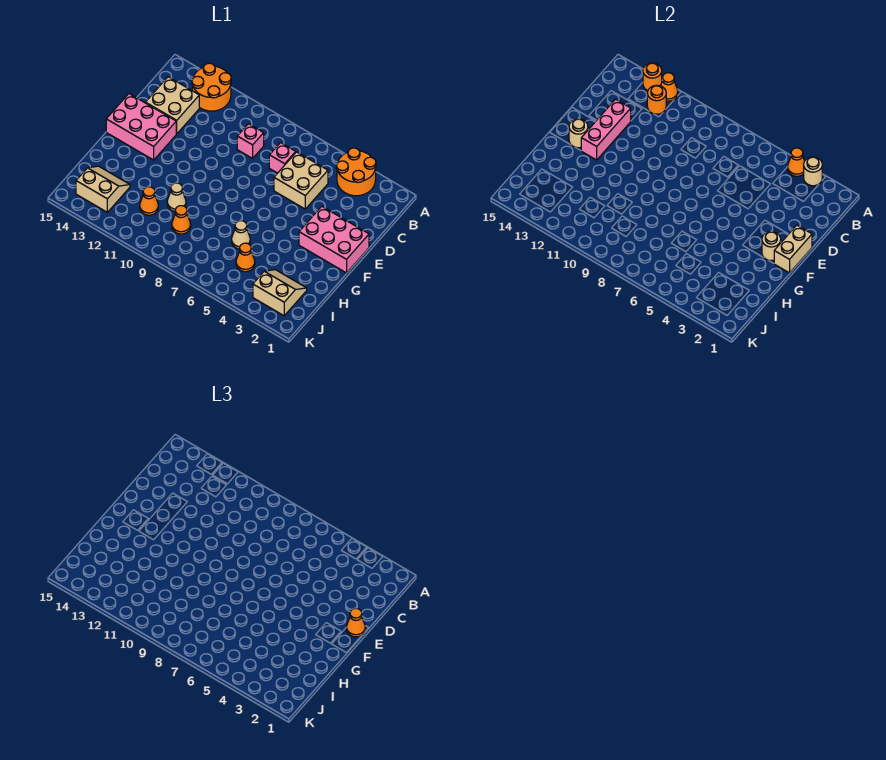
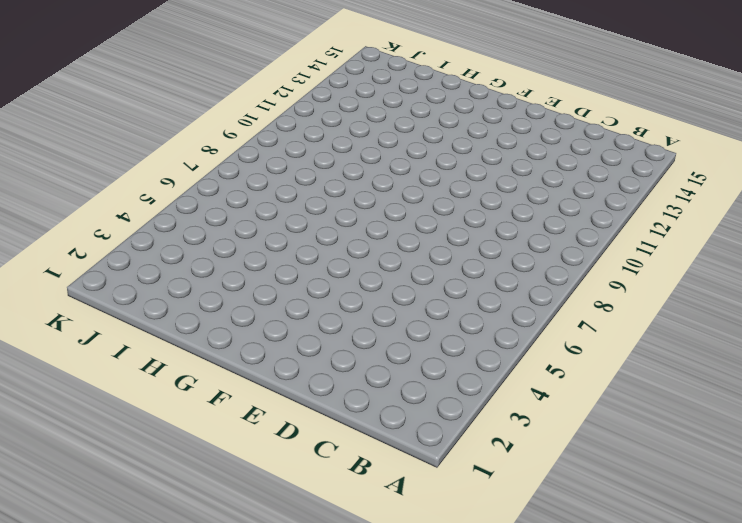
none -> orange 2x2 round brick [336,148,376,196]
none -> orange 2x2 round brick [192,63,231,111]
none -> tan 2x2 brick [274,152,328,209]

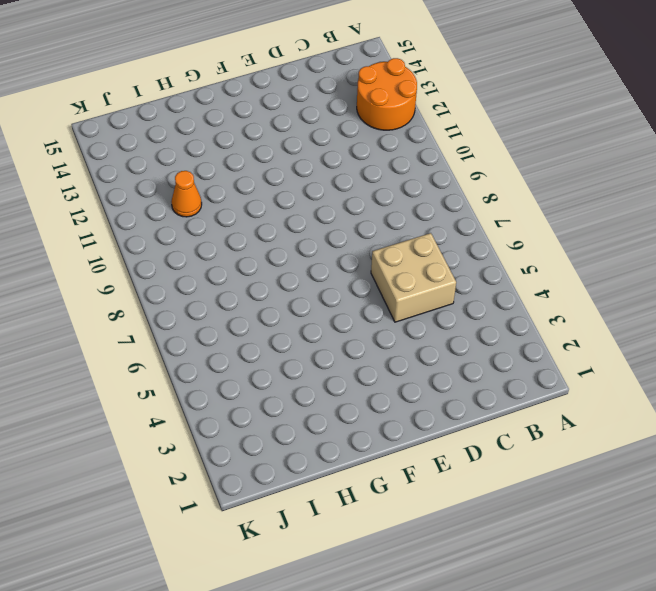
none -> orange 2x2 round brick [336,148,376,196]
none -> pink 1x1 brick [269,143,296,173]
none -> pink 1x1 brick [237,124,264,158]

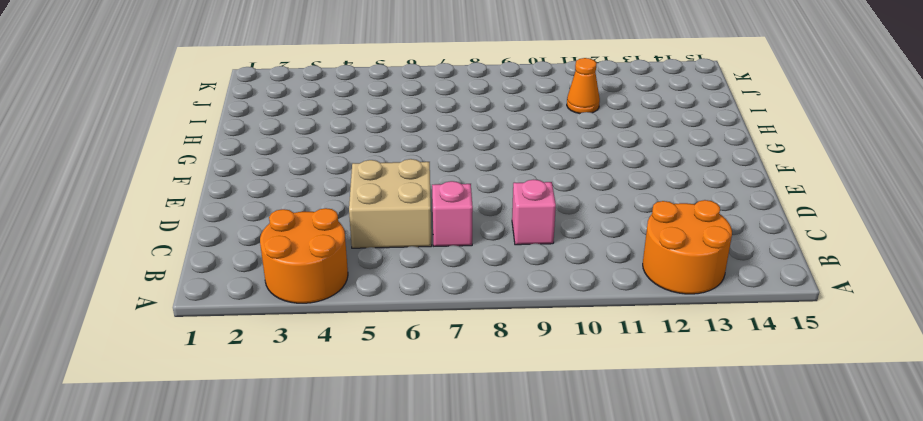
none -> tan 2x2 brick [145,77,199,134]
none -> pink 2x3 brick [299,206,369,273]
none -> pink 2x3 brick [106,94,176,160]

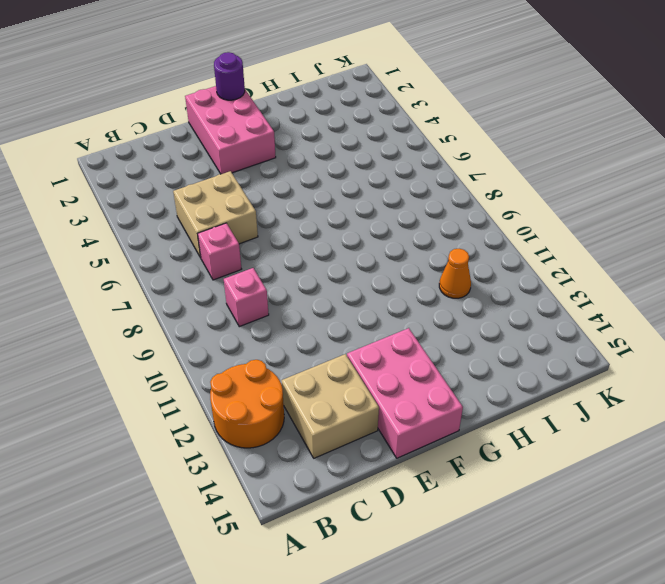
purple 1x1 round brick [214,52,245,100] -> tan 1x2 brick [774,225,812,273]
none -> orange 2x2 round brick [336,148,376,196]
none -> tan 1x1 cone [232,221,250,249]
none -> tan 1x1 cone [167,183,186,211]

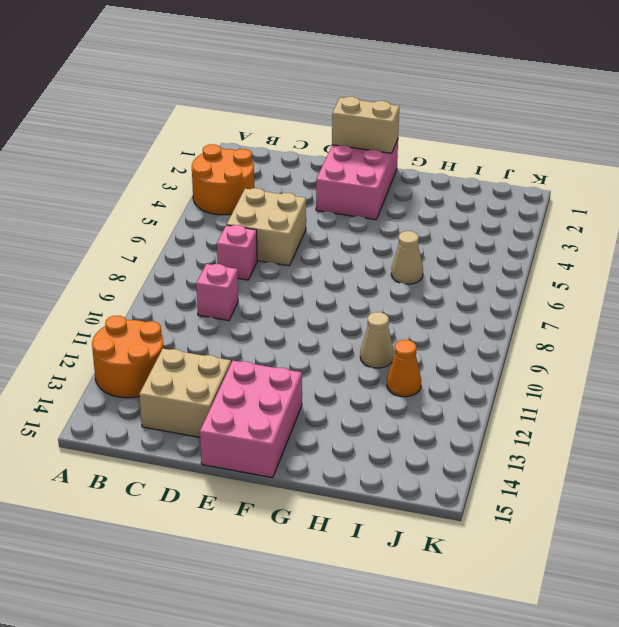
none -> tan 2x2 slope [253,270,307,316]
none -> orange 1x1 cone [236,243,255,272]
none -> orange 1x1 cone [172,206,191,234]

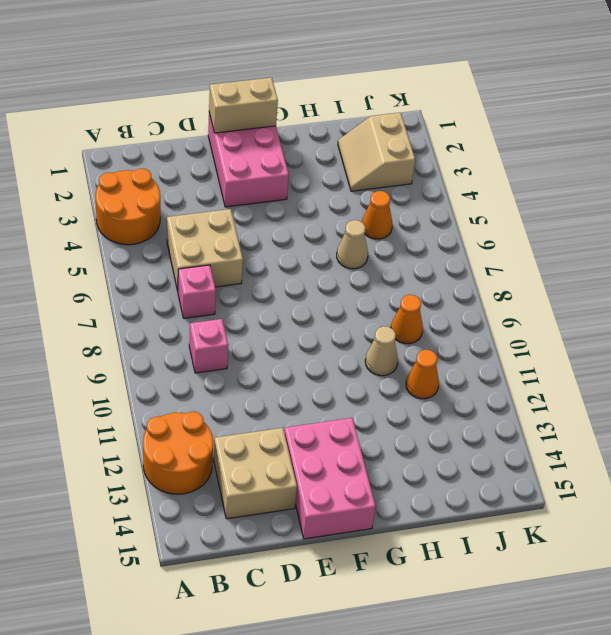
none -> tan 2x2 slope [76,166,130,212]
none -> tan 1x1 round brick [804,157,822,186]
none -> orange 1x1 cone [788,148,805,176]

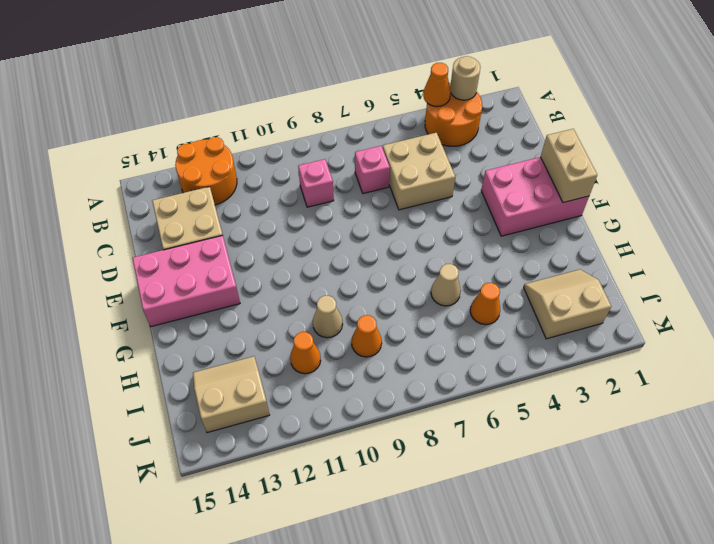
none -> orange 1x1 cone [661,73,678,101]
none -> orange 1x1 round brick [643,63,662,91]
none -> orange 1x1 round brick [647,85,666,114]

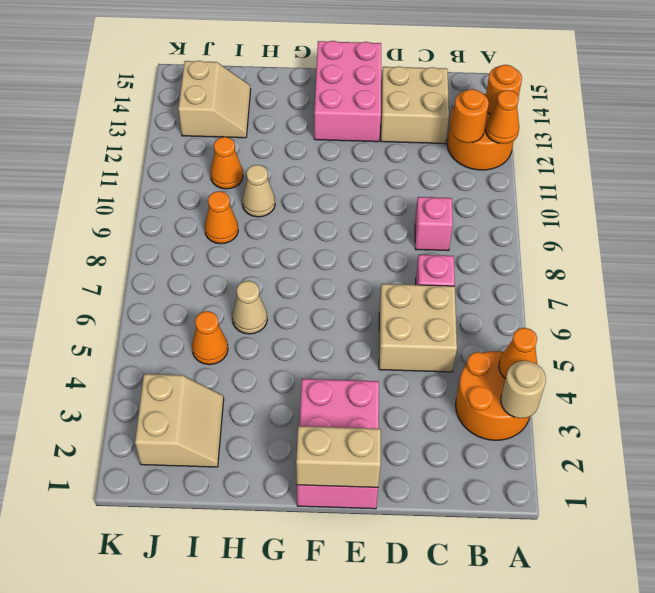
none -> pink 1x3 brick [581,99,631,160]
none -> tan 1x1 round brick [762,232,781,261]
none -> tan 1x1 round brick [569,119,588,148]

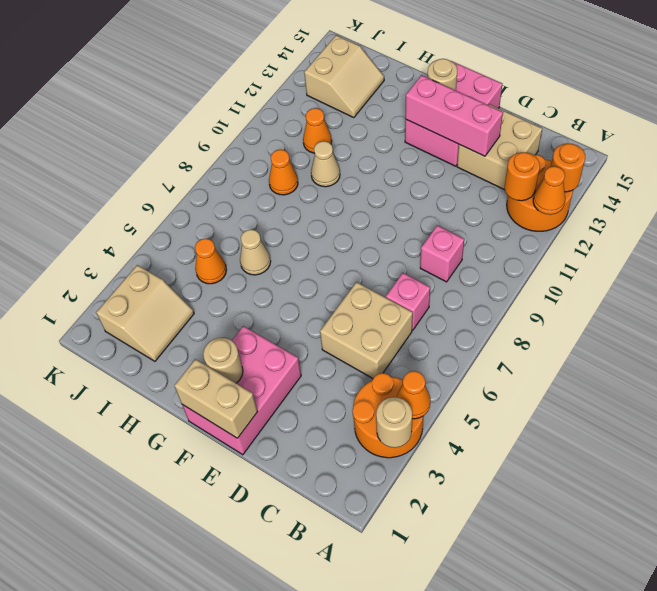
none -> orange 1x1 cone [347,608,365,637]

